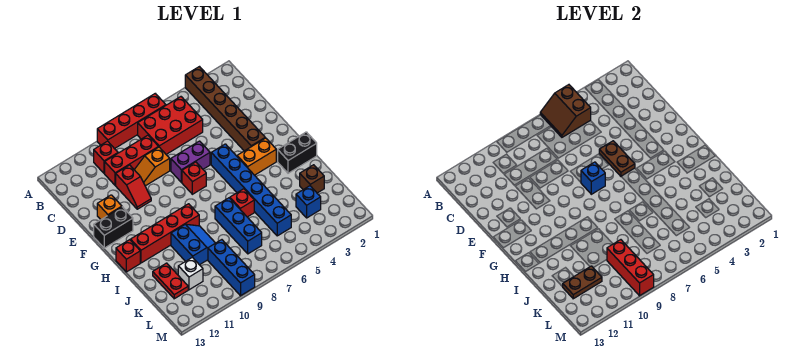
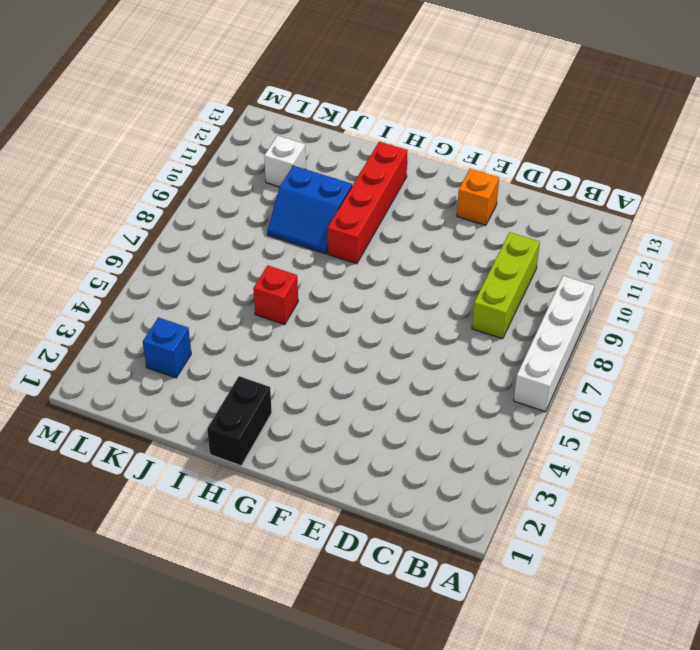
white 1x4 brick [514,276,594,412] -> red 1x4 brick [97,94,166,149]
lime 1x3 brick [472,232,540,339] -> red 1x3 brick [105,135,158,185]
none -> brown 1x6 brick [185,67,265,151]
none -> red 2x3 brick [138,97,203,154]
none -> red 1x1 brick [94,141,118,174]

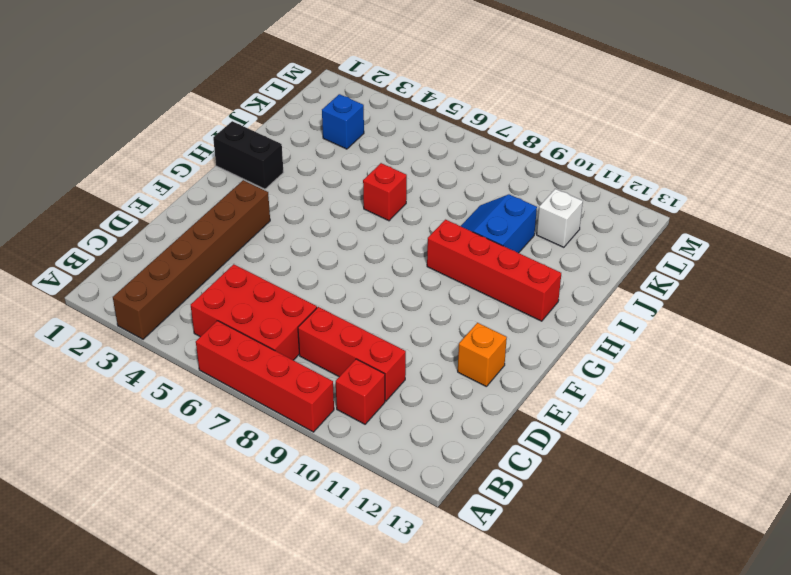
none -> orange 1x2 slope [134,147,170,186]
none -> red 1x2 slope [116,165,151,209]
none -> purple 1x2 brick [171,141,210,182]

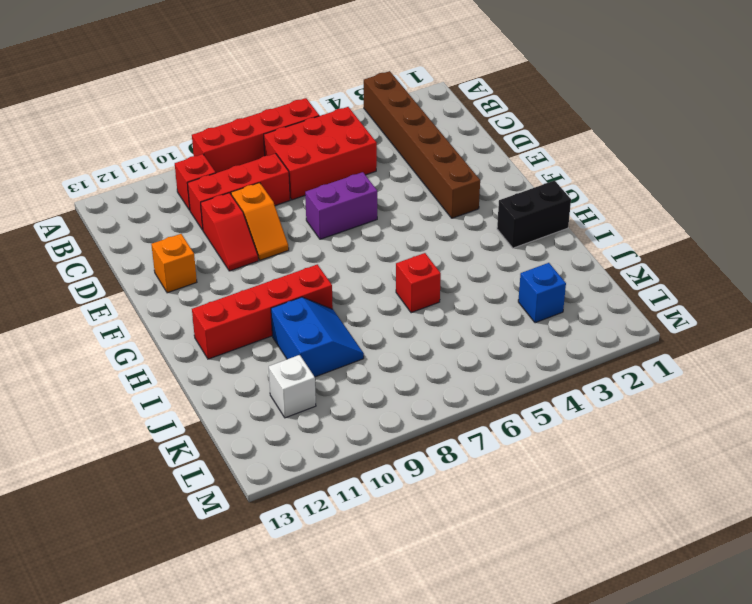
orange 1x2 slope [231,183,289,260] -> orange 1x2 slope turned to [134,147,170,186]
none -> blue 1x6 brick [211,144,291,236]
none -> red 1x1 brick [182,162,206,194]
none -> black 1x2 brick [94,207,133,248]

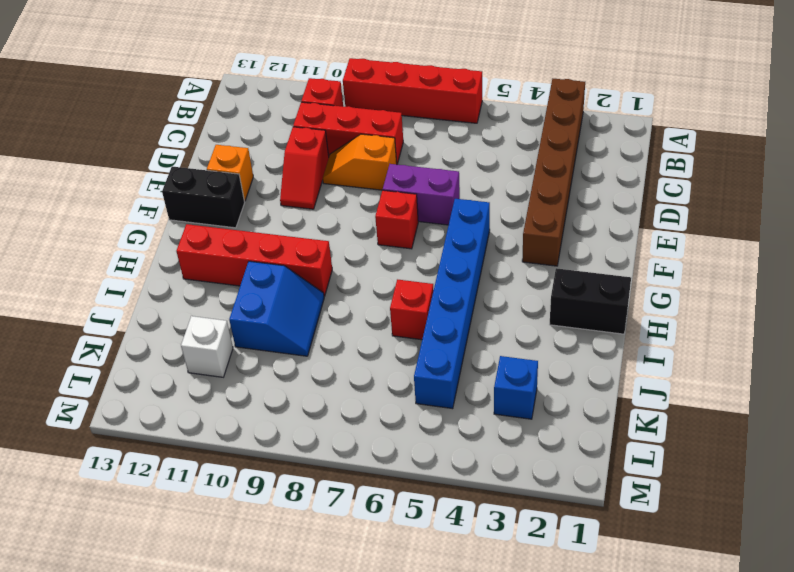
none -> red 2x3 brick [138,97,203,154]
none -> orange 1x2 brick [237,138,276,175]
none -> red 1x1 brick [116,240,140,272]

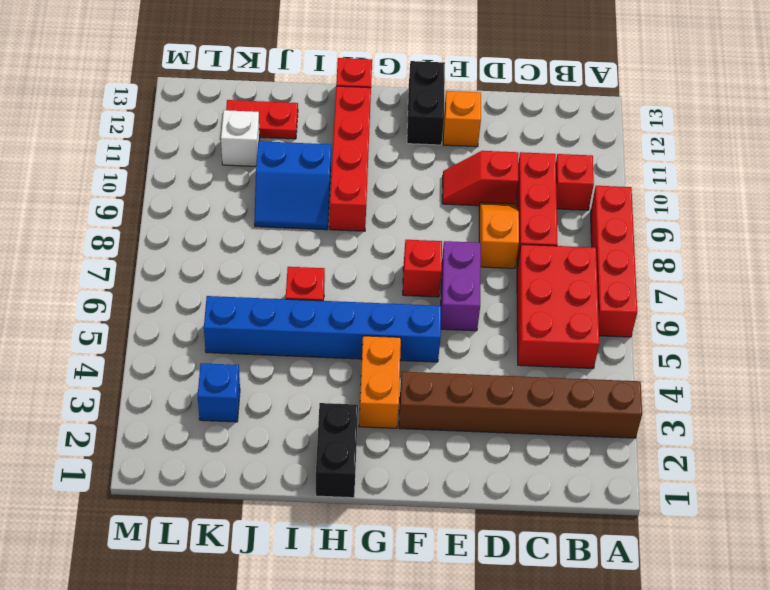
none -> blue 1x3 brick [215,198,262,254]
none -> brown 1x1 brick [300,165,324,193]
none -> blue 1x3 brick [208,240,255,296]

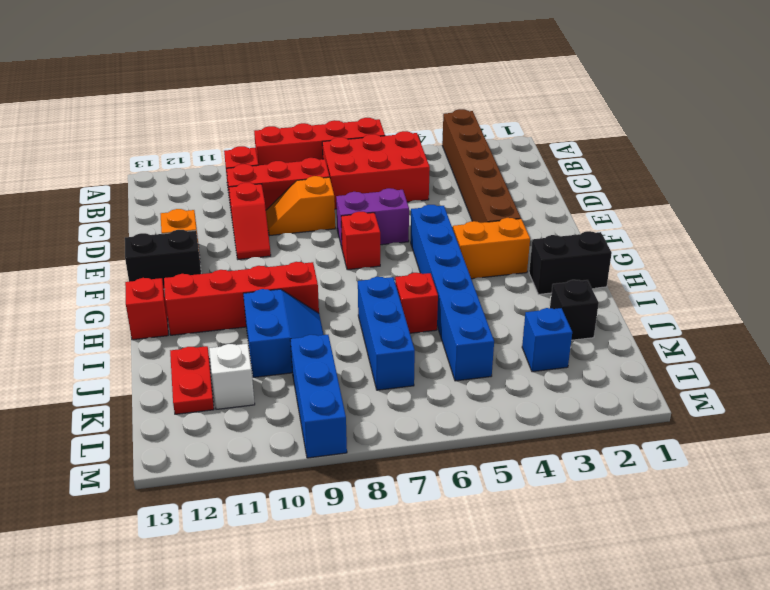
black 1x1 brick [550,280,599,340] -> brown 1x1 brick [300,165,324,193]
none -> brown 2x2 slope [540,85,591,137]
none -> brown 1x2 plate [599,141,635,176]
none -> blue 1x1 brick [581,162,605,194]

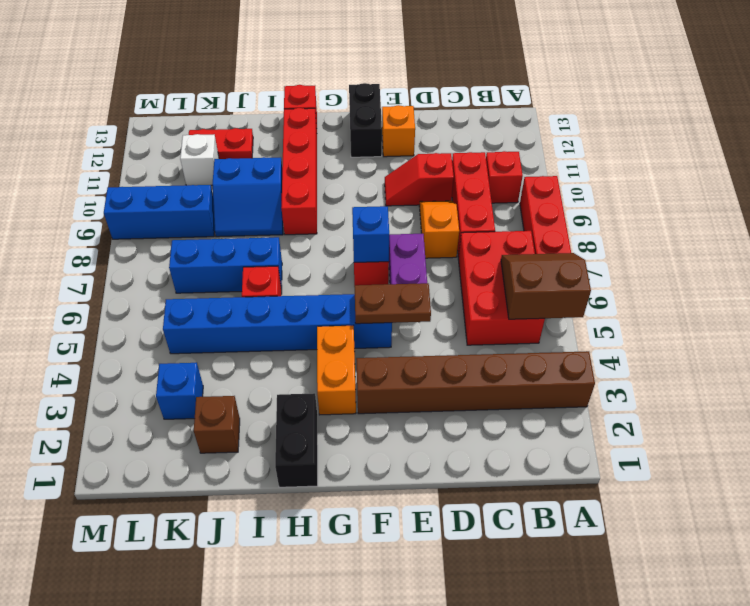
none -> red 1x3 brick [607,240,654,296]
none -> brown 1x2 plate [563,266,602,299]

